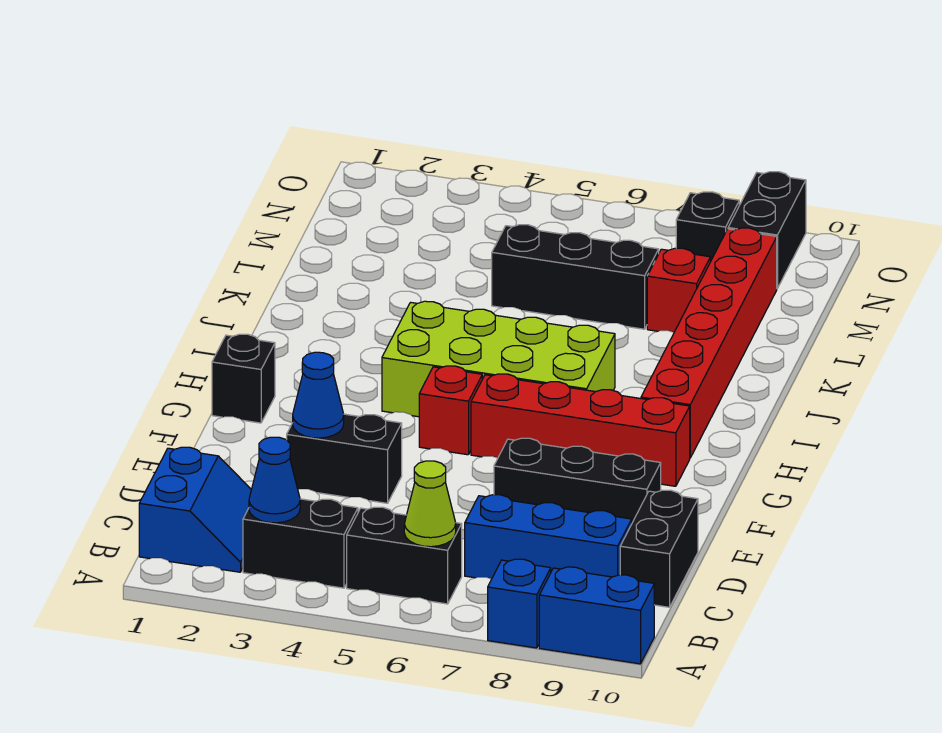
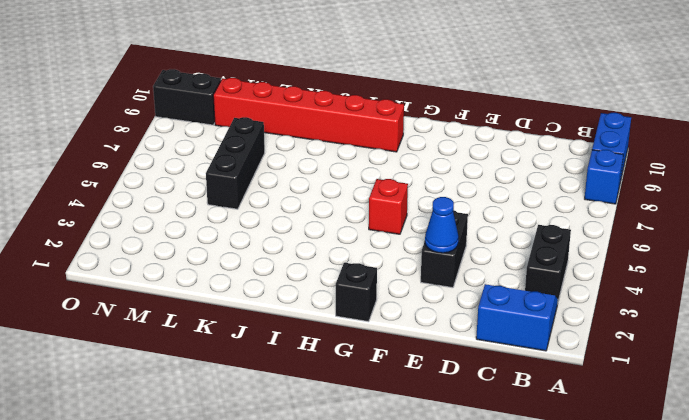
none -> black 1x2 brick [347,507,462,604]
none -> blue 1x3 brick [465,495,632,579]
none -> black 1x2 brick [620,490,698,607]

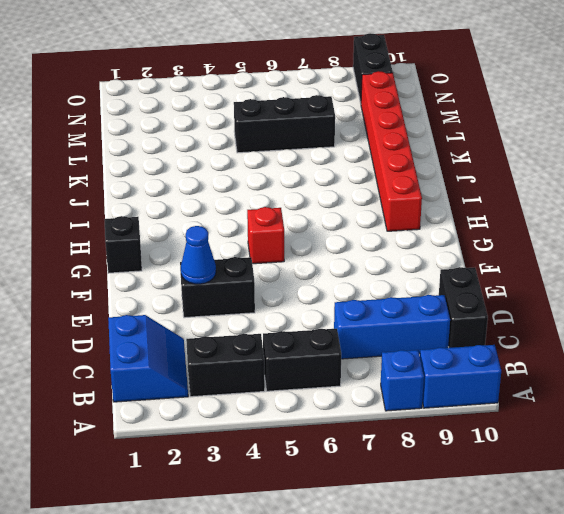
none -> black 1x3 brick [494,438,661,523]
none -> red 1x4 brick [471,374,690,486]
none -> lime 2x4 brick [382,301,615,417]

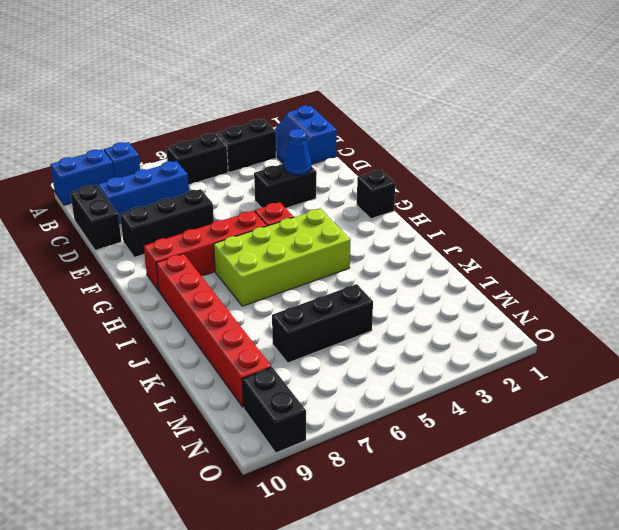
none -> red 1x1 brick [647,248,710,332]
none -> black 1x1 brick [676,192,739,262]
none -> blue 1x1 cone [249,437,300,523]

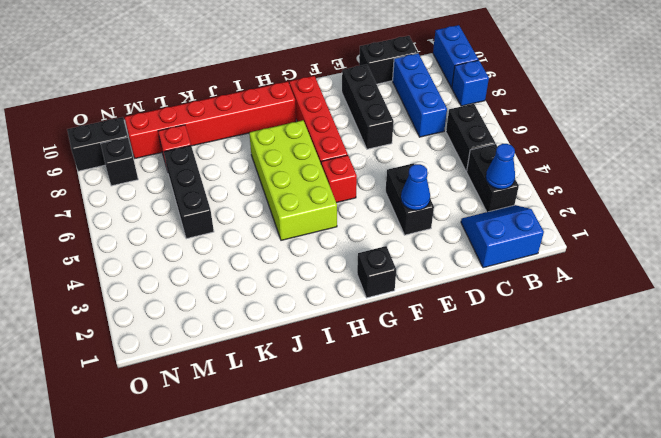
none -> lime 1x1 cone [404,461,456,547]

